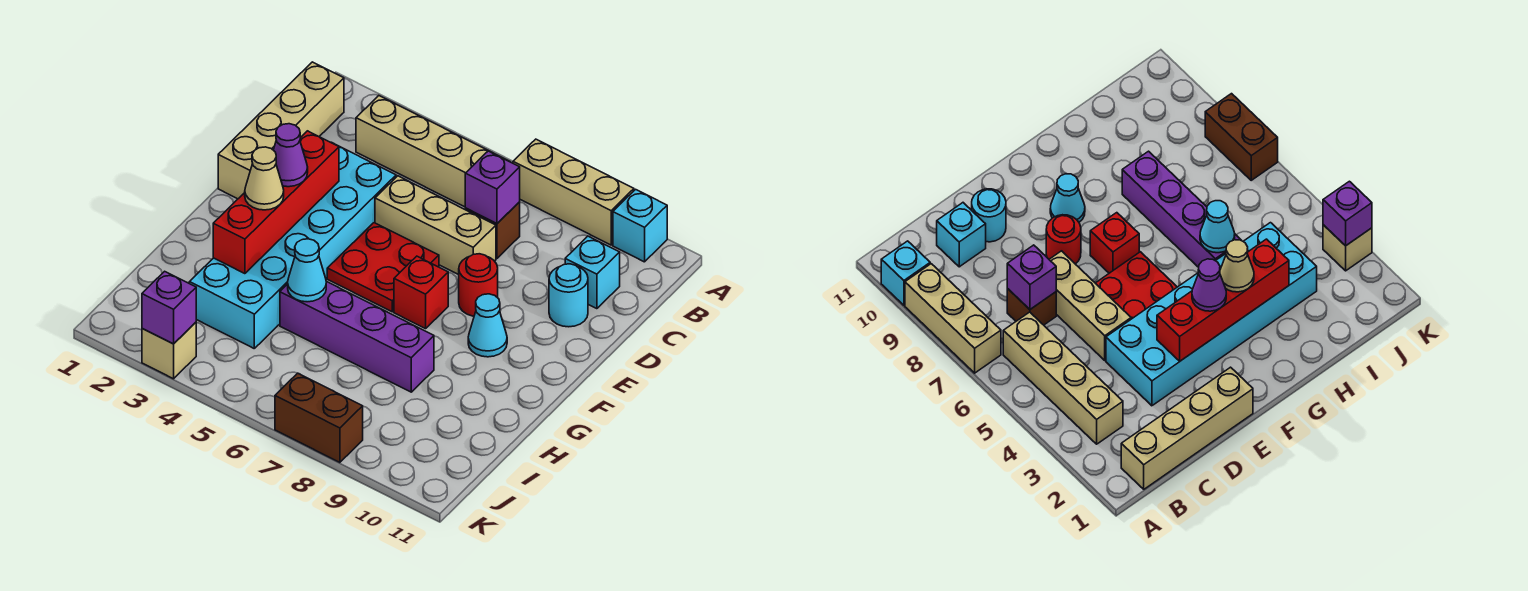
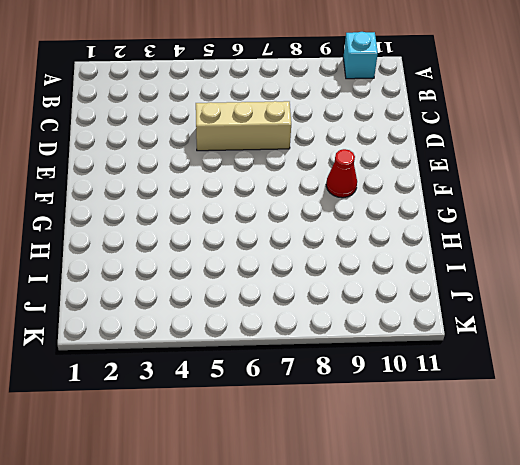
red 1x1 cone [326,149,357,198] -> cyan 1x1 cone [468,294,507,357]
none -> tan 1x3 brick [513,139,634,245]
none -> tan 1x4 brick [218,62,344,199]
none -> tan 1x4 brick [356,96,510,207]

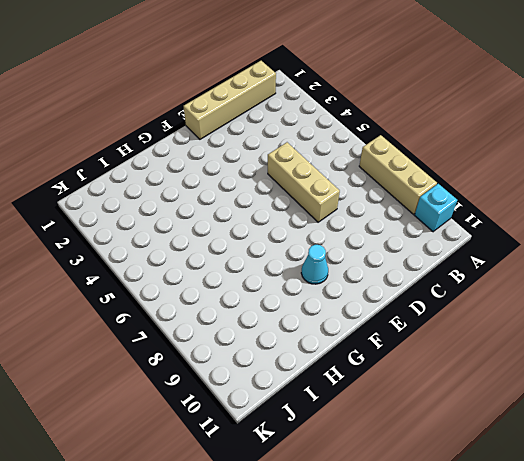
none -> tan 1x4 brick [356,96,510,207]
none -> brown 1x1 brick [465,202,520,258]
none -> cyan 1x1 brick [565,236,620,309]

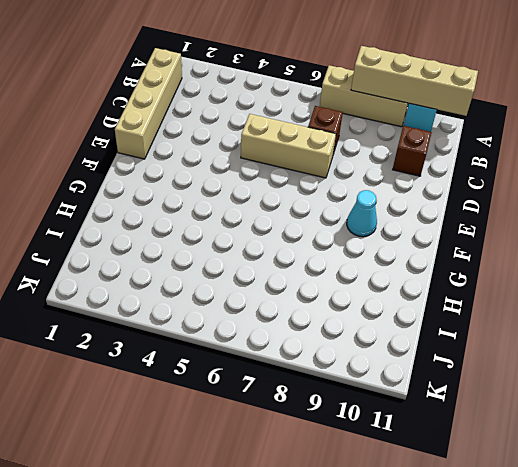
tan 1x4 brick [351,46,478,116] -> tan 1x4 brick moved to [356,96,510,207]
brown 1x1 brick [393,126,432,176] -> cyan 1x1 brick [565,236,620,309]
none -> cyan 2x6 brick [189,142,396,348]
none -> cyan 1x1 round brick [549,264,588,327]
none -> red 2x2 plate [327,223,439,312]

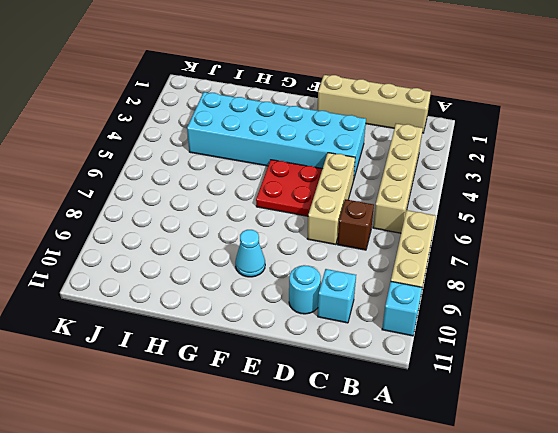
none -> red 1x1 round brick [459,254,498,316]
none -> red 1x1 brick [394,256,448,329]
none -> purple 1x4 brick [280,281,434,392]

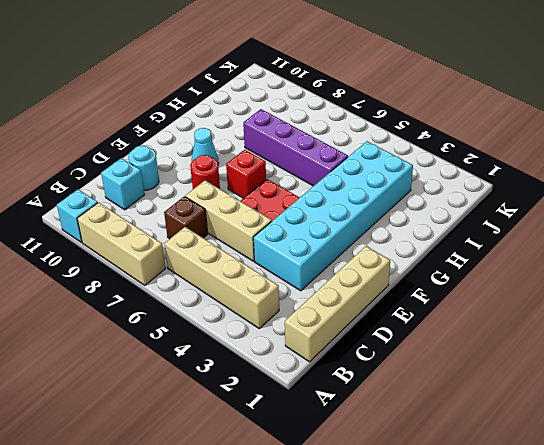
none -> tan 1x1 brick [142,322,196,379]
none -> brown 1x2 brick [275,373,363,462]
none -> purple 1x1 brick [465,151,520,224]

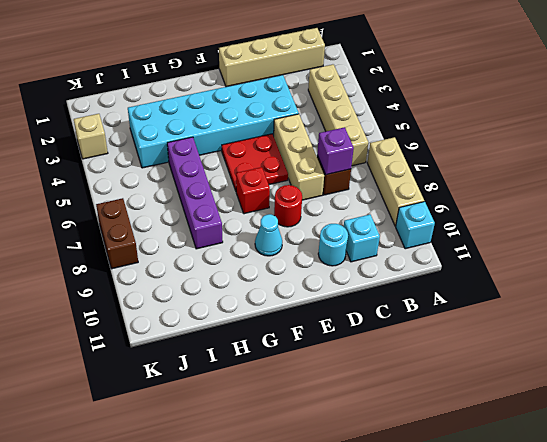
none -> red 1x4 brick [213,131,339,274]
none -> cyan 1x1 cone [288,239,326,302]
none -> purple 1x1 brick [142,271,196,344]

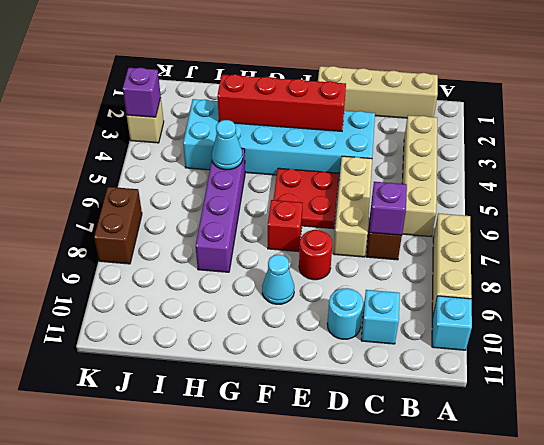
none -> purple 1x1 cone [274,124,308,187]
none -> tan 1x1 cone [245,147,284,210]

